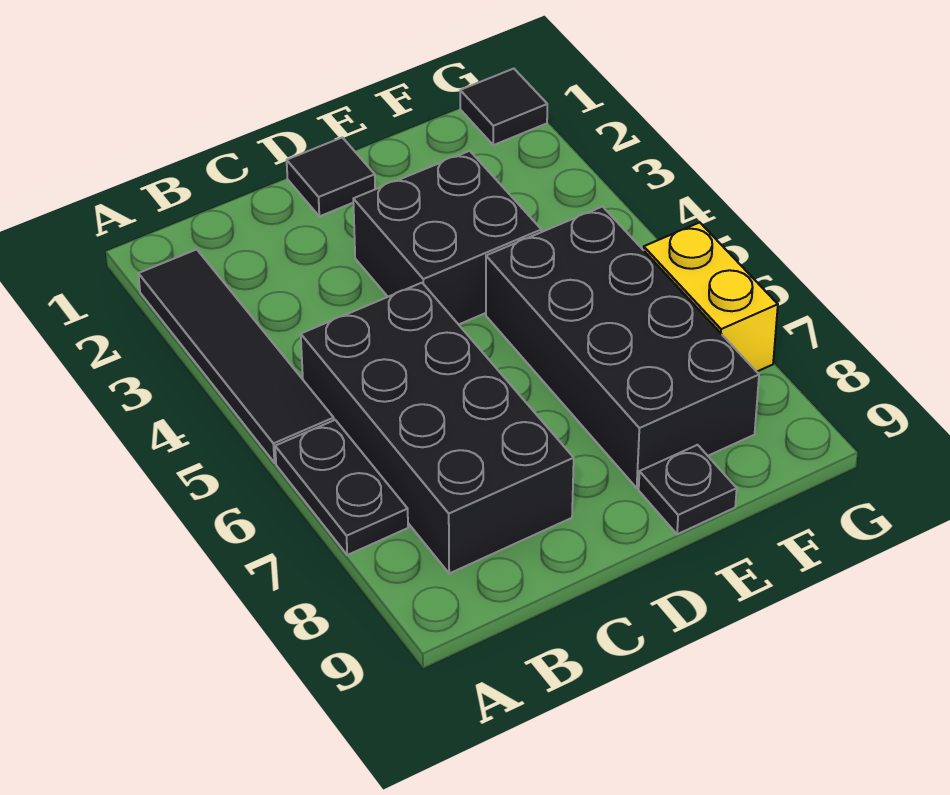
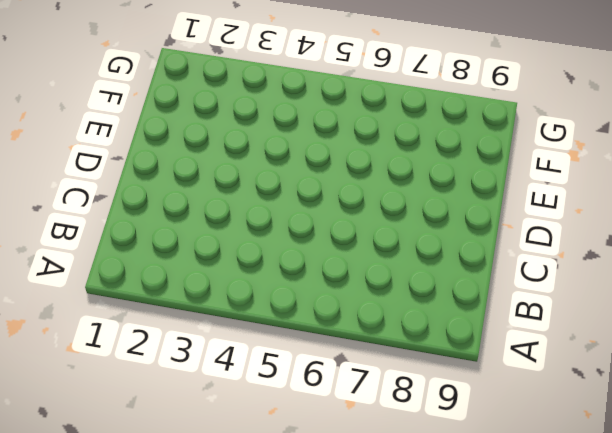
none -> black 1x4 tile [138,249,334,463]
none -> black 1x2 plate [275,420,408,555]

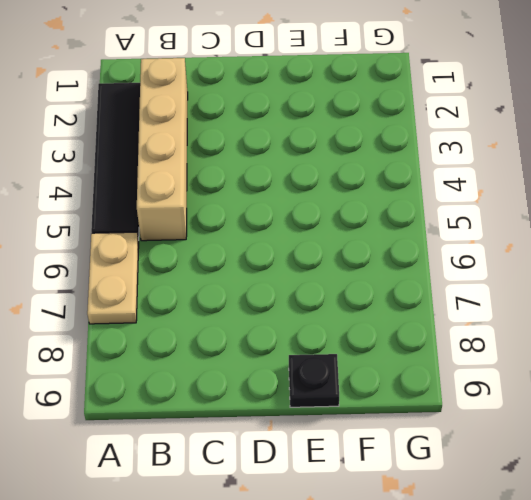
tan 1x2 plate [87,232,139,324] -> black 1x2 plate [275,420,408,555]
tan 1x4 brick [137,58,188,241] -> black 2x4 brick [301,283,574,573]
none -> black 1x1 tile [287,137,375,216]
none -> black 2x2 brick [353,151,541,324]

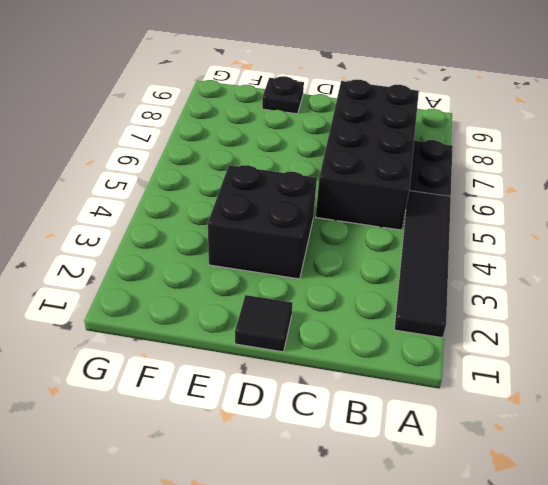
none -> black 2x4 brick [486,207,759,488]
none -> black 1x1 tile [460,69,547,145]

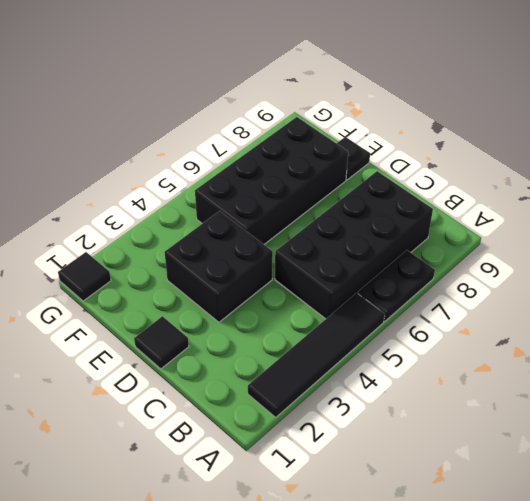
none -> yellow 1x2 brick [644,222,778,372]

